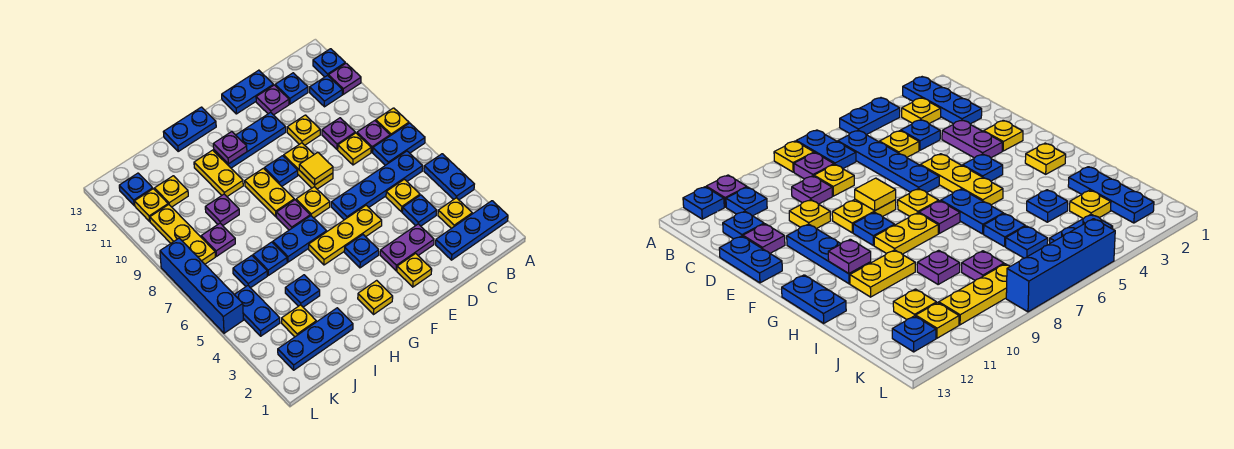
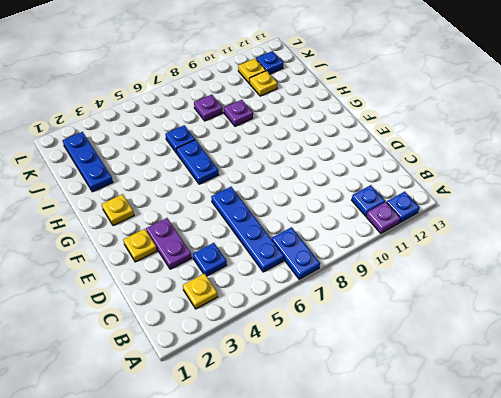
none -> blue 1x3 plate [436,201,508,260]
none -> blue 1x2 plate [424,154,474,200]
none -> yellow 1x1 plate [376,108,409,136]
none -> purple 1x1 plate [357,121,390,152]

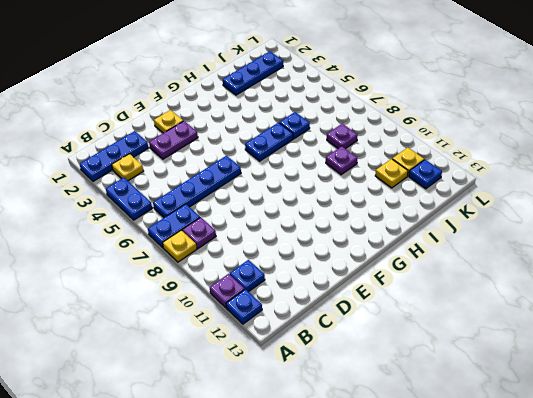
none -> blue 1x1 plate [402,195,437,226]
none -> yellow 1x1 plate [386,179,420,212]
none -> yellow 1x1 plate [338,133,371,165]
none -> purple 1x1 plate [322,118,355,150]

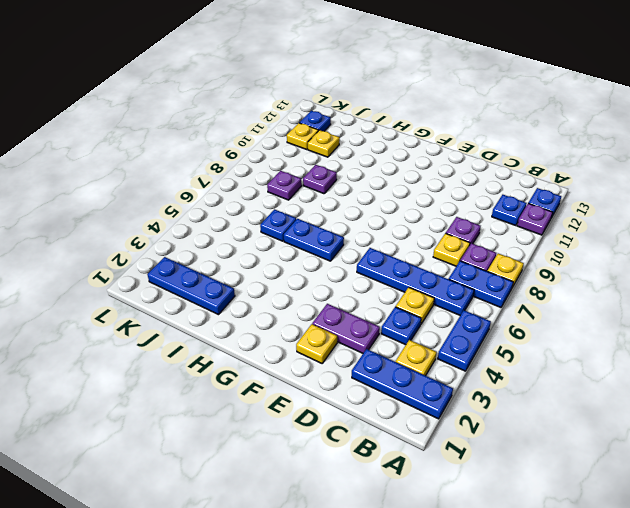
none -> blue 1x1 plate [275,73,308,104]
none -> yellow 1x1 plate [287,115,320,145]
none -> purple 1x1 plate [256,85,289,115]
none -> blue 1x2 plate [222,70,274,114]

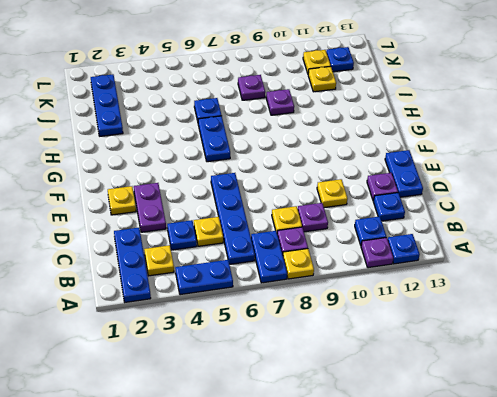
none -> yellow 1x3 plate [309,205,382,265]
none -> yellow 1x2 plate [284,143,333,189]
none -> blue 1x3 plate [214,112,286,168]
none -> blue 1x1 plate [344,235,379,268]

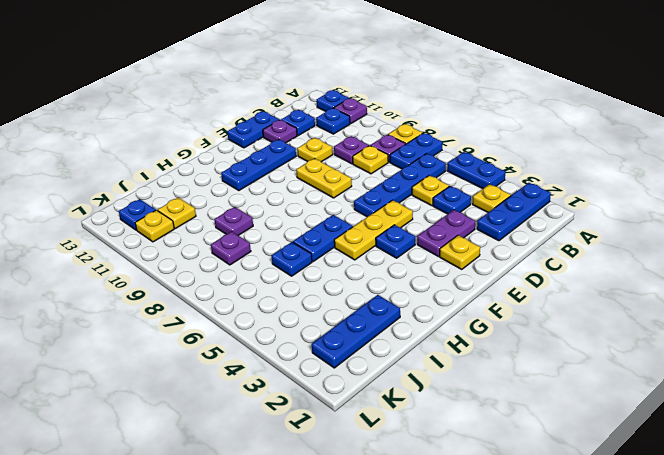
none -> yellow 1x1 plate [296,187,330,218]
none -> blue 1x1 plate [264,156,298,186]
none -> yellow 1x1 plate [358,280,393,314]
none -> purple 1x1 plate [276,200,310,230]

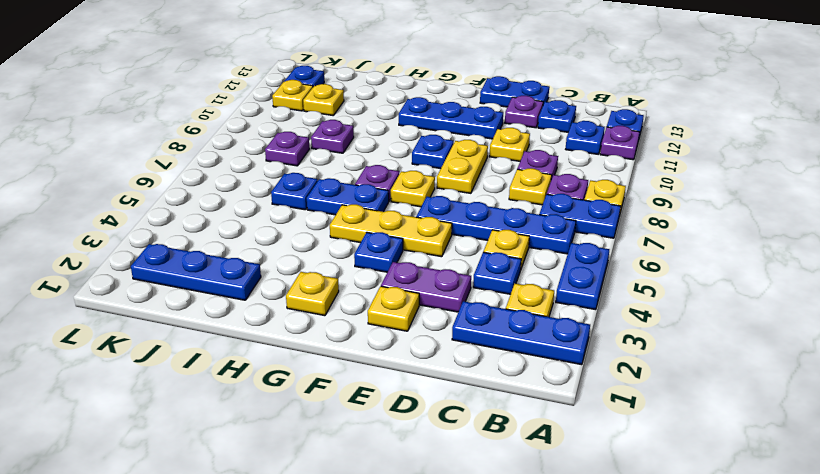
none -> yellow 1x2 plate [245,168,294,217]
none -> blue 1x2 plate [164,107,216,151]
none -> yellow 1x2 plate [194,150,243,196]
none -> blue 1x1 plate [285,275,320,307]

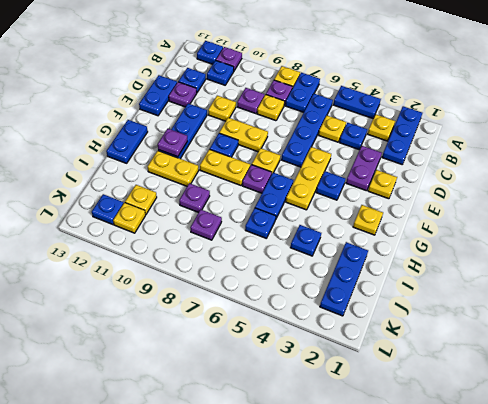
none -> yellow 1x1 plate [282,305,316,337]
none -> blue 1x1 plate [233,256,267,288]
none -> blue 1x2 plate [234,286,280,336]
none -> yellow 1x3 plate [150,204,215,264]

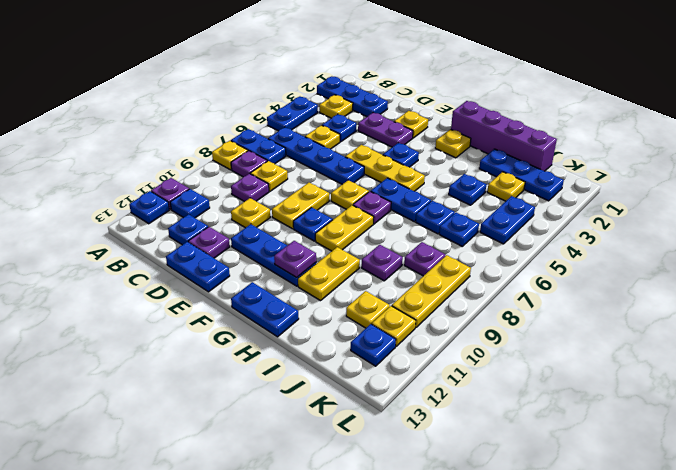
purple 1x4 brick [451,101,557,171] -> none
none -> blue 1x4 brick [160,238,243,333]
none -> yellow 1x1 tile [299,152,333,185]

